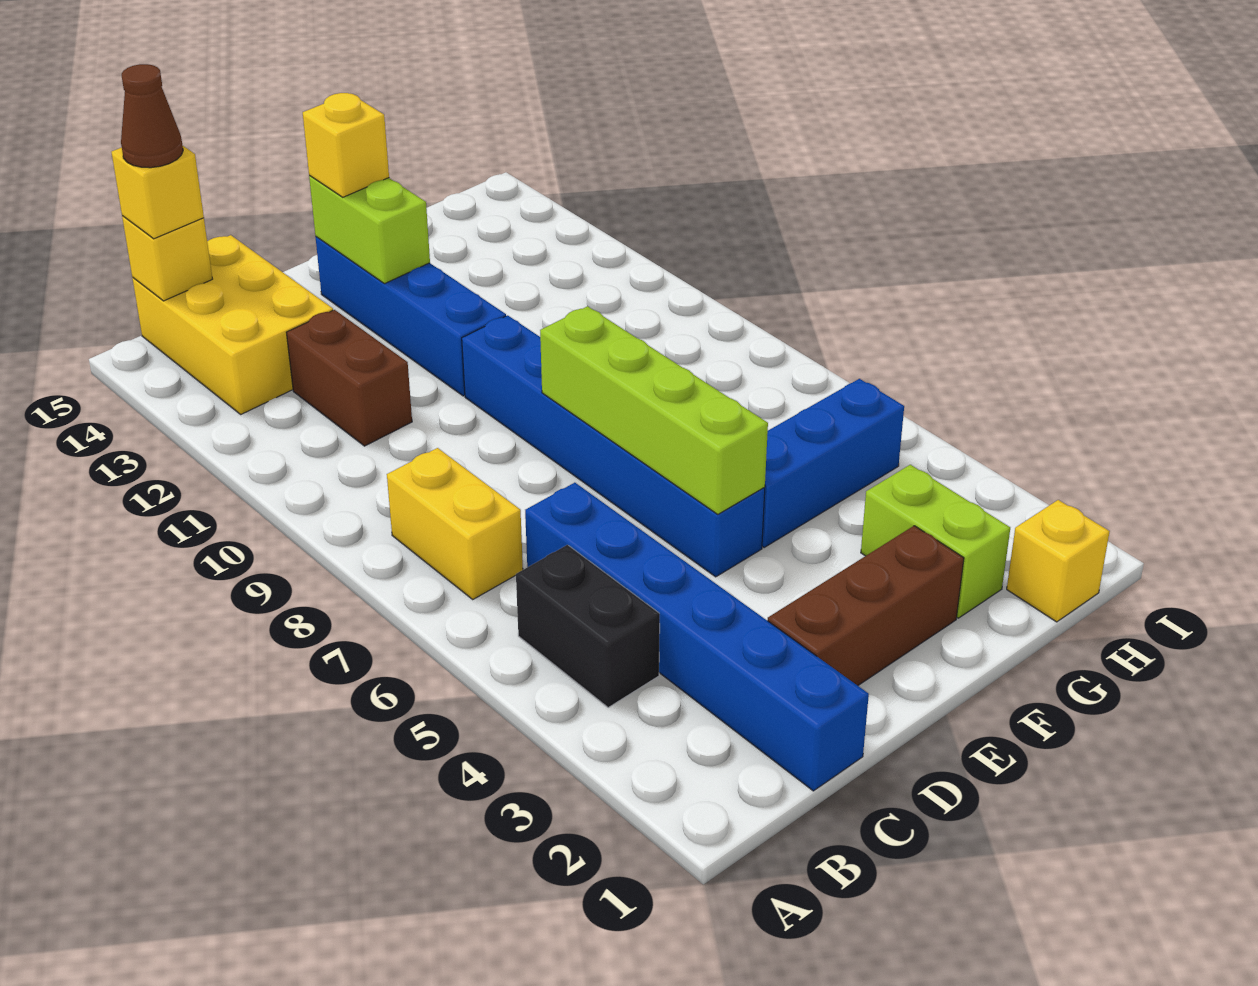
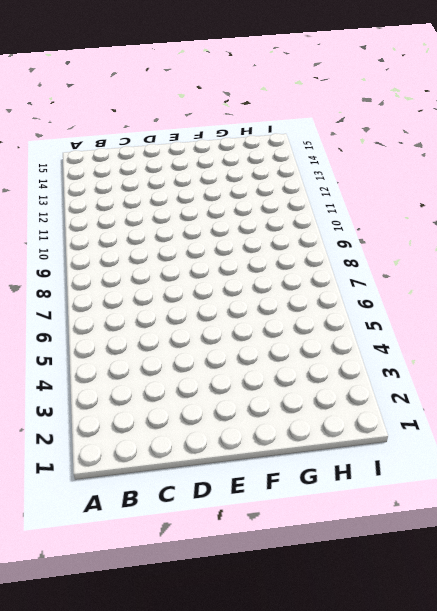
none -> black 1x2 brick [516,545,660,707]
none -> yellow 1x2 brick [387,448,523,599]
none -> yellow 2x3 brick [132,235,333,414]

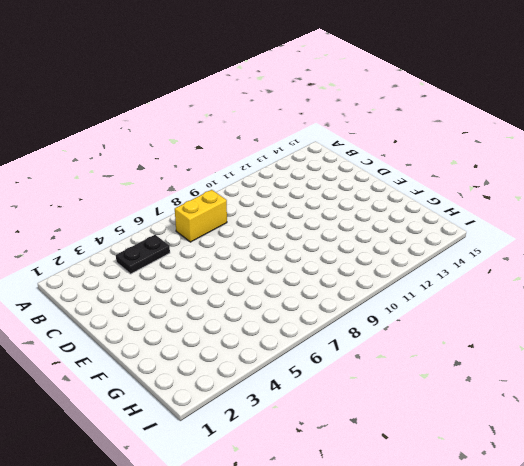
black 1x2 plate [116,235,170,274] -> black 1x2 brick [516,545,660,707]
none -> yellow 2x3 brick [132,235,333,414]
none -> blue 1x6 brick [525,483,869,791]
none -> brown 1x2 brick [286,310,412,446]

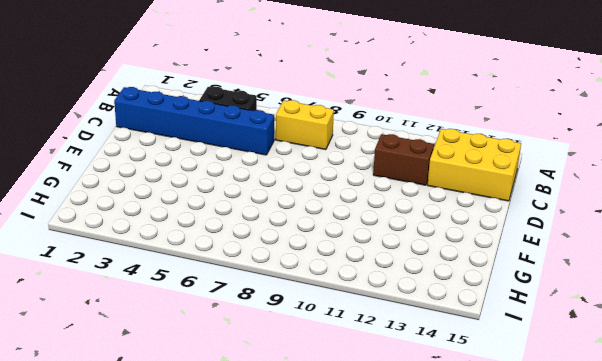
none -> brown 1x3 brick [768,526,964,686]
none -> blue 1x6 brick [462,315,765,577]
none -> blue 1x4 brick [316,237,506,396]

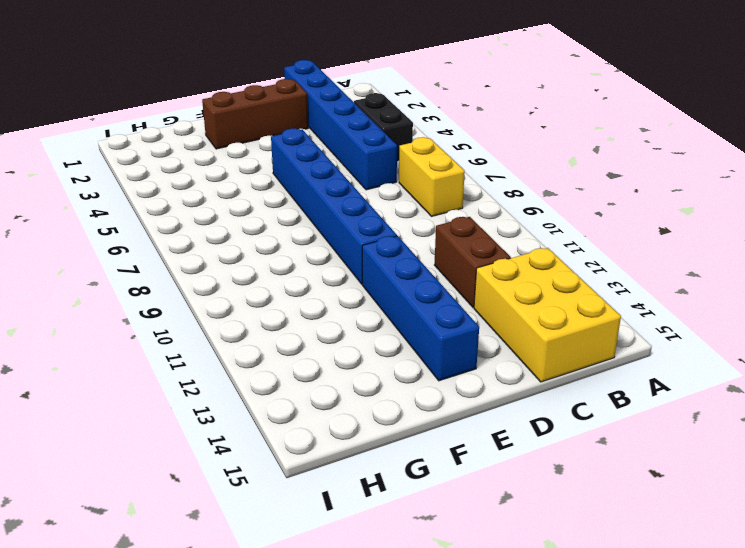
none -> blue 1x3 brick [762,379,904,548]
none -> lime 1x2 brick [861,465,1010,618]
none -> yellow 1x1 brick [1007,500,1110,622]

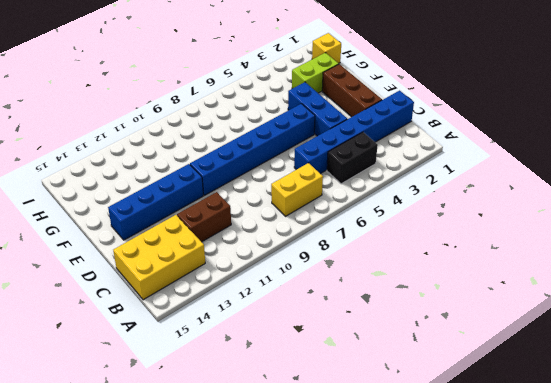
blue 1x3 brick [288,82,347,136] -> blue 1x3 brick moved to [762,379,904,548]
none -> yellow 1x1 brick [122,216,212,301]
none -> lime 1x4 brick [540,306,768,514]
none -> lime 1x2 brick [309,175,430,284]

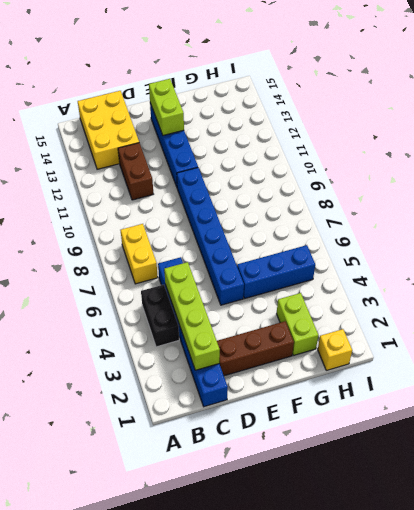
lime 1x4 brick [164,262,220,370] -> lime 1x4 brick moved to [540,306,768,514]
none -> yellow 1x1 brick [122,216,212,301]
none -> yellow 1x1 brick [111,146,204,239]
none -> yellow 1x1 brick [303,93,389,197]

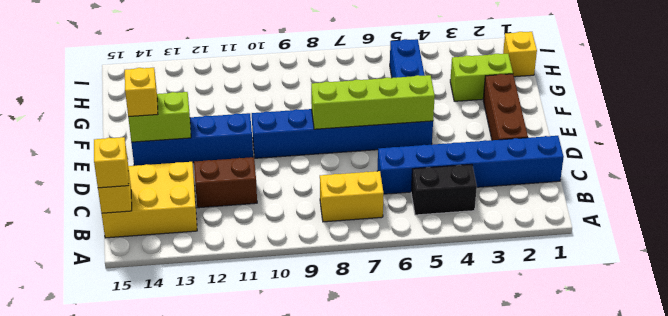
none -> brown 1x1 cone [121,64,183,168]

